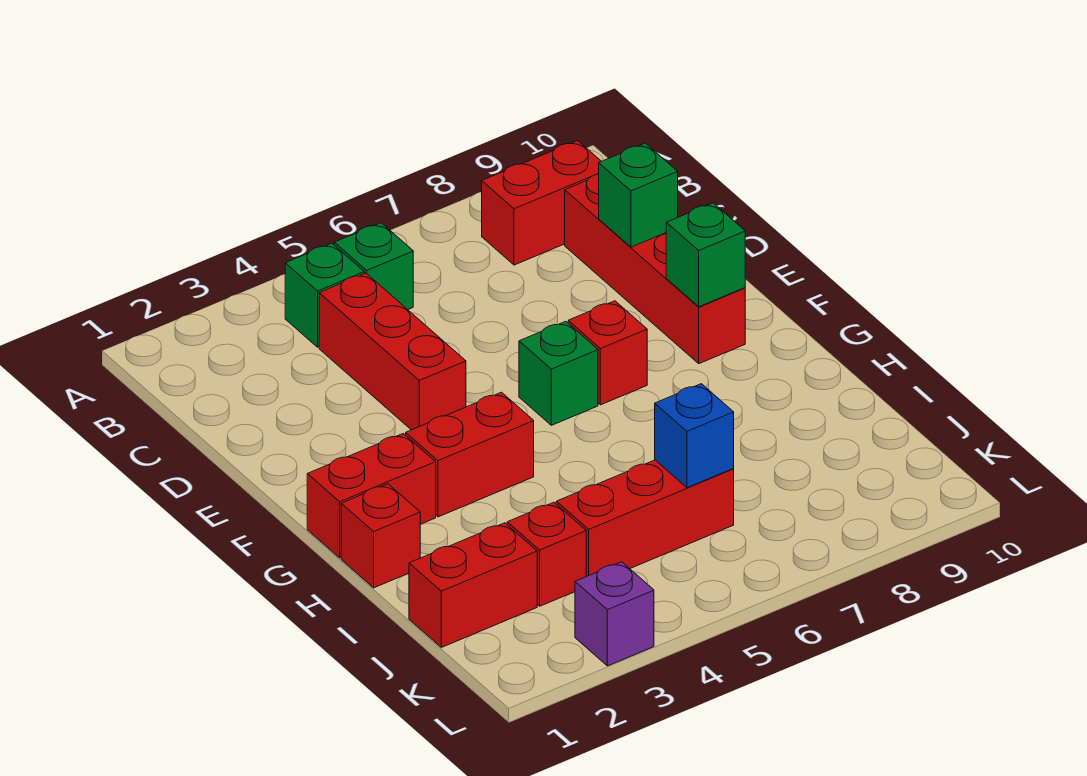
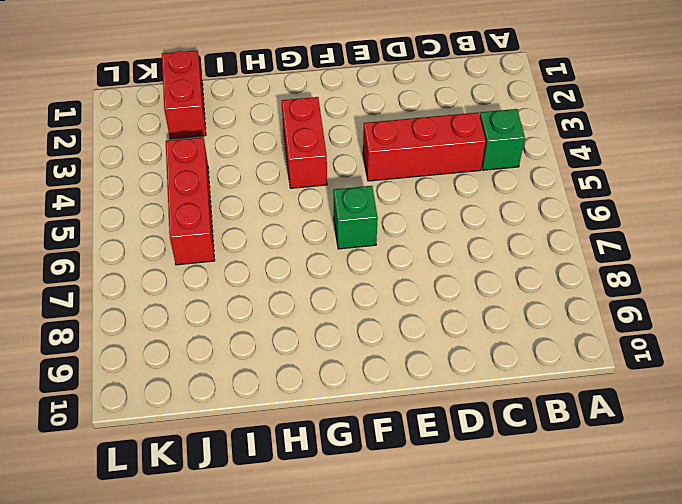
none -> green 1x1 brick [334,223,413,310]
none -> red 1x2 brick [482,141,601,265]
none -> red 1x4 brick [565,174,745,364]

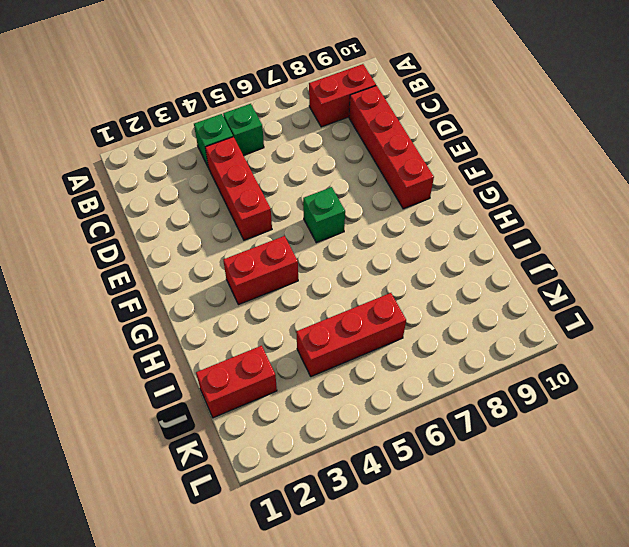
none -> red 1x1 brick [568,301,647,405]
none -> red 1x2 brick [307,434,436,558]
none -> red 1x1 brick [341,484,420,588]

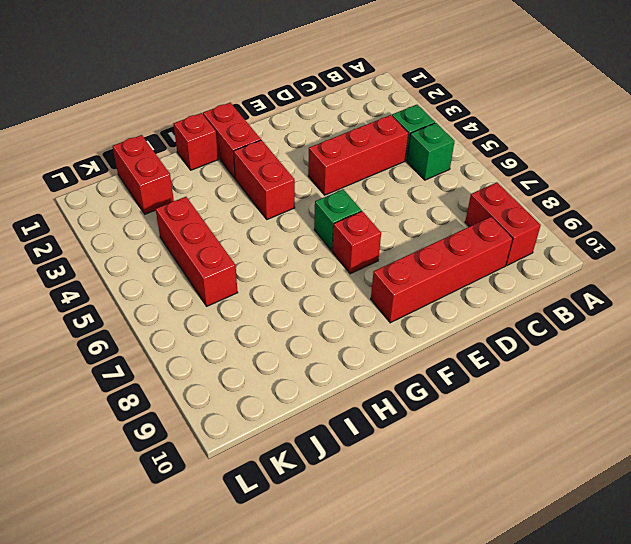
none -> red 1x1 brick [507,502,586,606]
none -> purple 1x1 brick [575,562,654,666]
none -> green 1x1 brick [599,143,678,247]

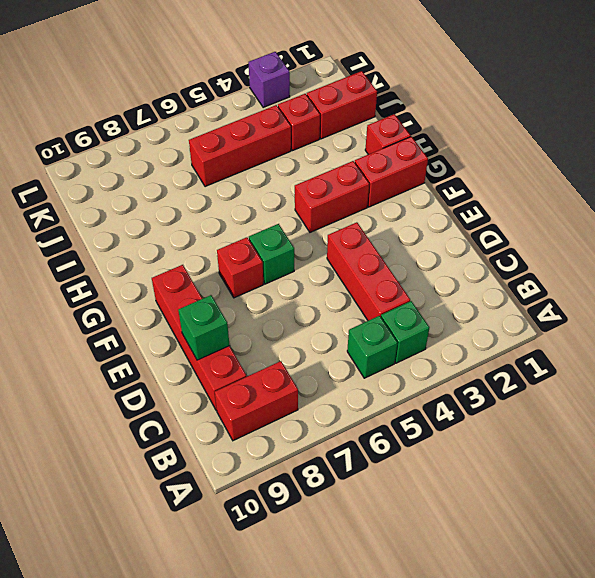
none -> green 1x1 brick [666,203,745,307]
none -> blue 1x1 brick [655,384,734,488]

